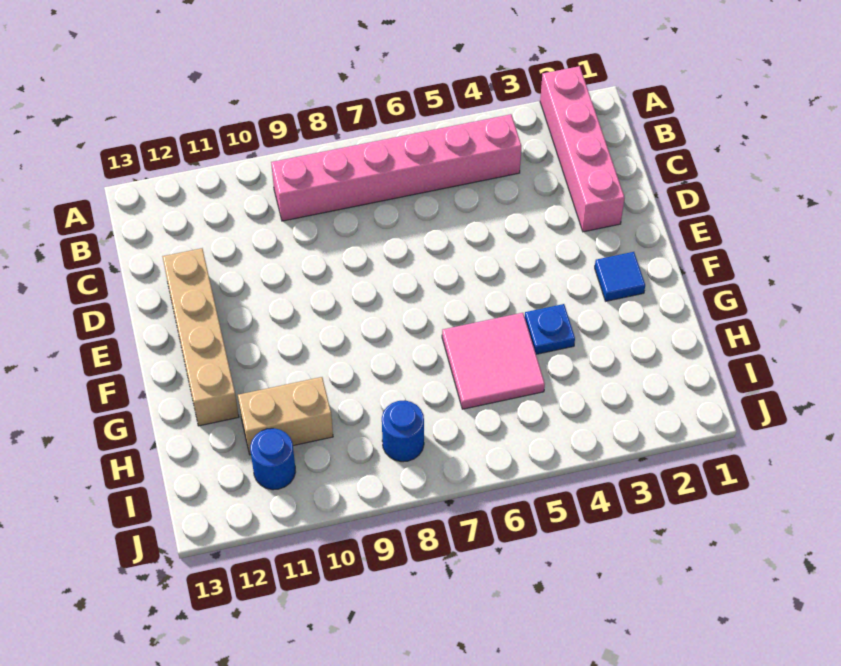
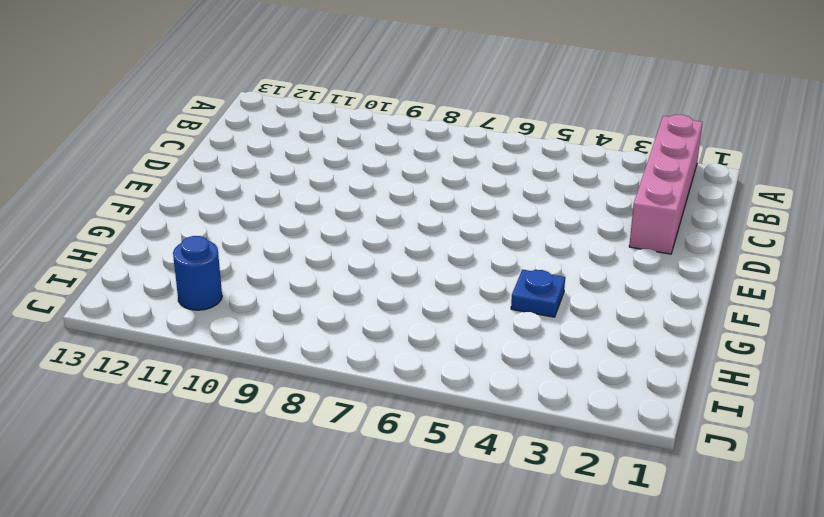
none -> pink 1x6 brick [271,114,521,221]
none -> tan 1x4 brick [163,248,239,426]

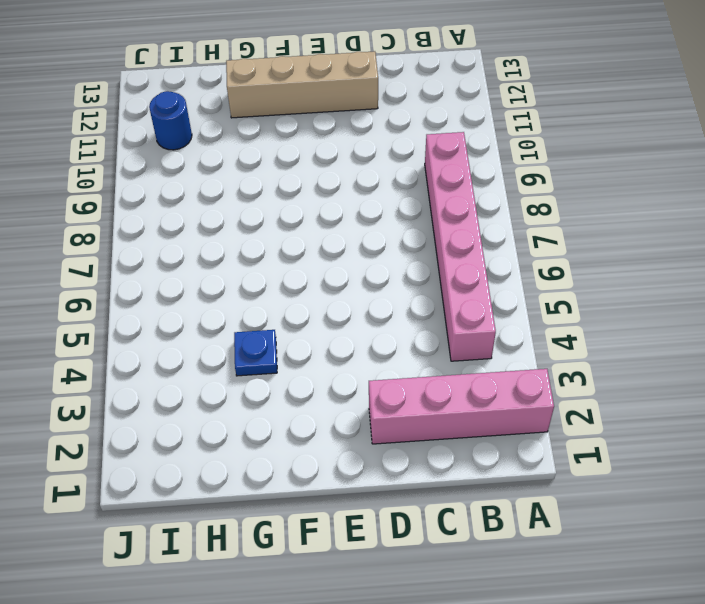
none -> blue 1x1 tile [595,252,645,301]
none -> pink 2x2 tile [442,313,545,409]

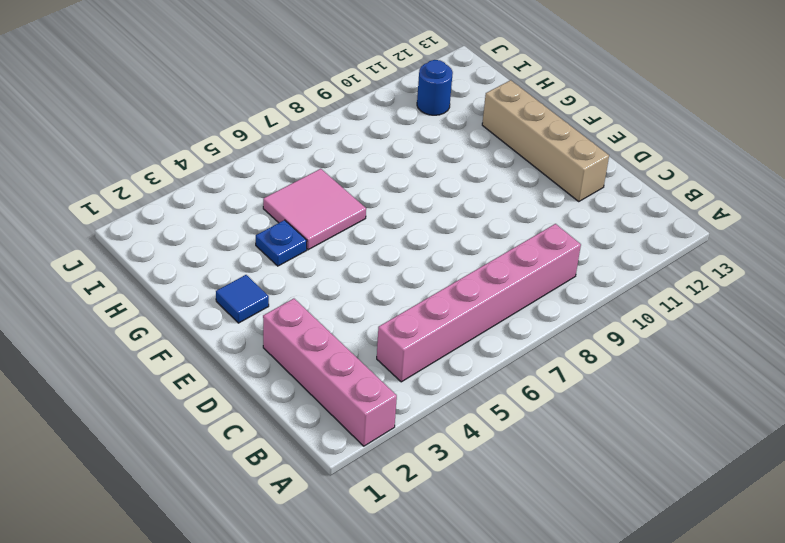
none -> tan 1x2 brick [238,377,333,455]
none -> blue 1x1 round brick [382,400,424,462]

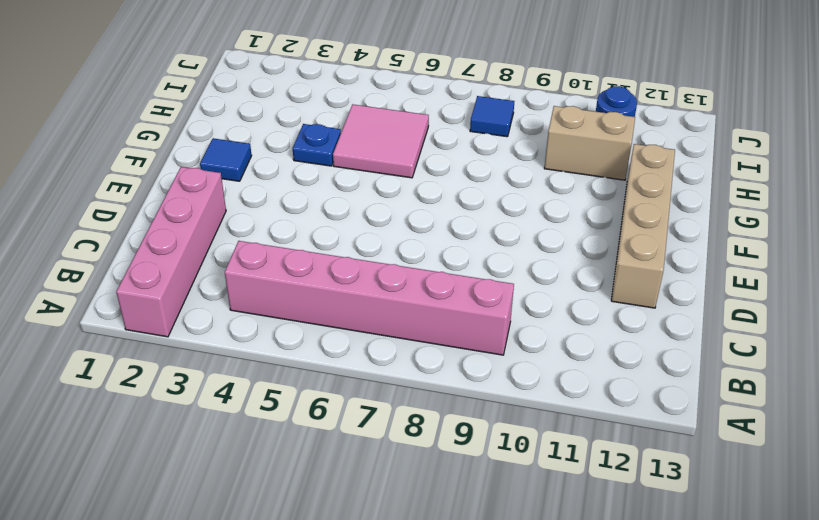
blue 1x1 tile [470,96,514,137] -> blue 1x1 round brick [382,400,424,462]

